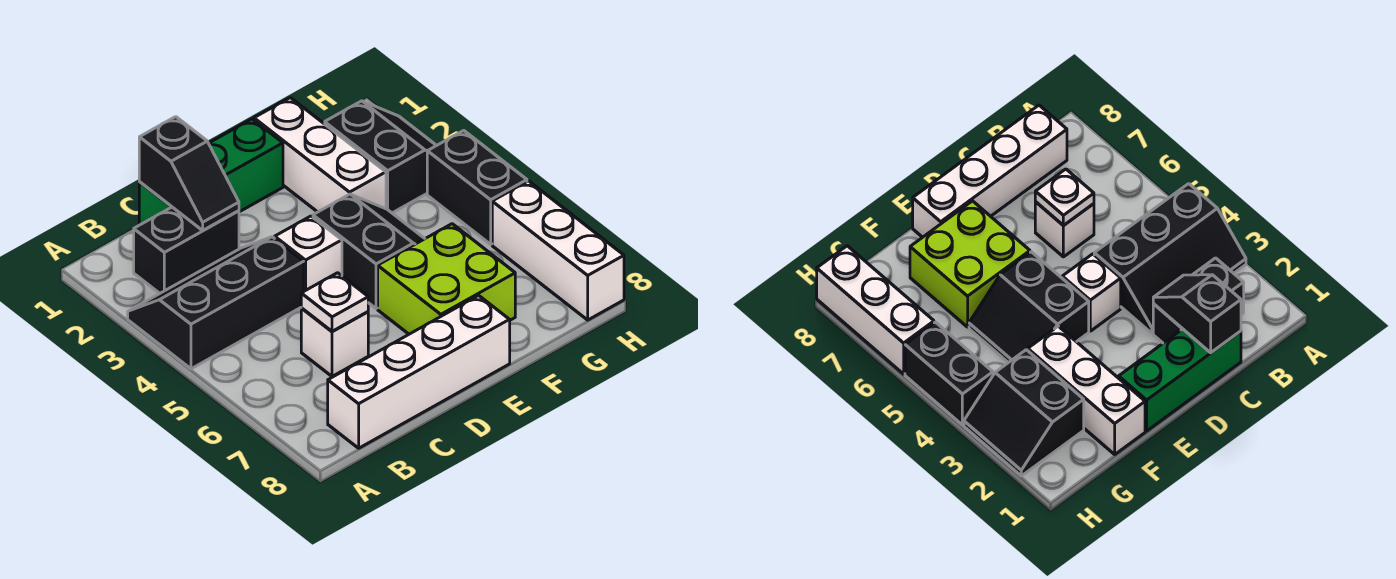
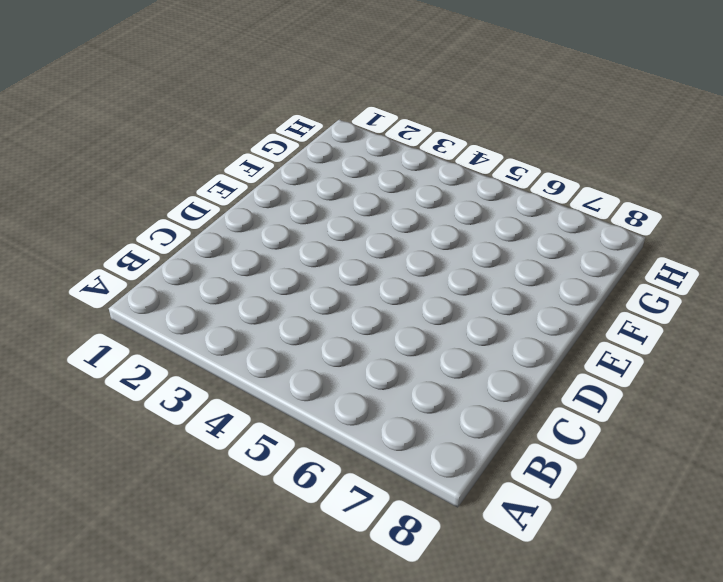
none -> black 2x3 slope [128,237,304,369]
none -> black 1x2 brick [134,207,239,293]
none -> white 1x4 brick [328,295,510,448]

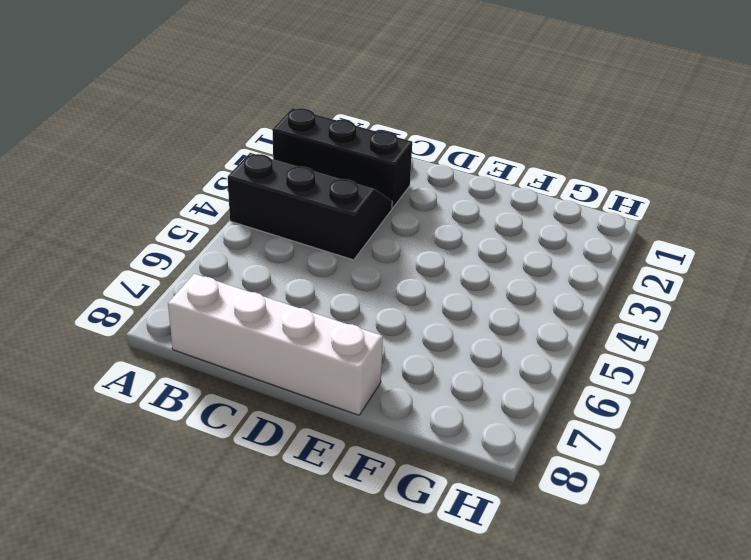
black 1x3 brick [272,108,412,208] -> black 1x2 brick [134,207,239,293]
none -> green 1x3 brick [139,119,283,225]
none -> white 1x1 brick [301,308,368,376]
none -> white 1x1 brick [275,216,342,291]

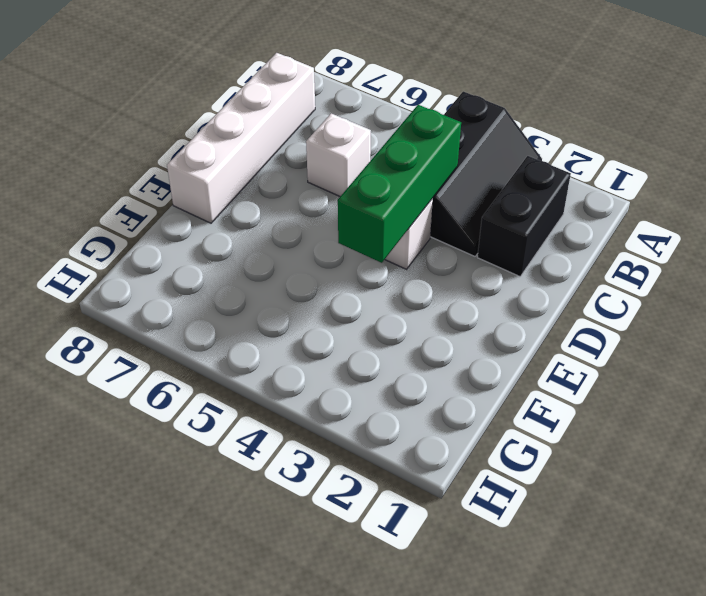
green 1x3 brick [338,105,461,263] -> green 1x3 brick moved to [139,119,283,225]
none -> black 2x2 slope [313,194,425,308]
none -> lime 2x2 brick [378,224,515,334]
none -> white 1x3 brick [254,98,386,212]

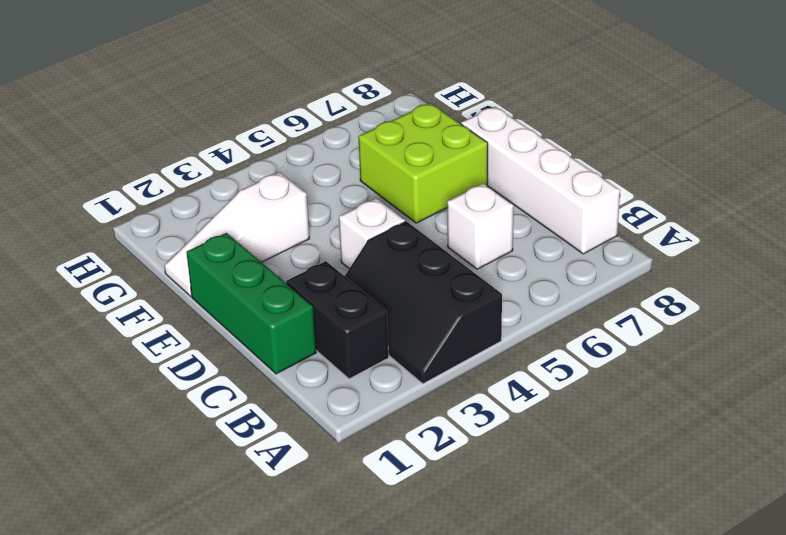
white 1x3 slope [164,172,309,296] -> white 1x3 brick [254,98,386,212]
none -> black 2x2 slope [313,194,425,308]
none -> black 2x2 slope [325,101,437,213]
none -> black 1x2 brick [427,131,527,244]

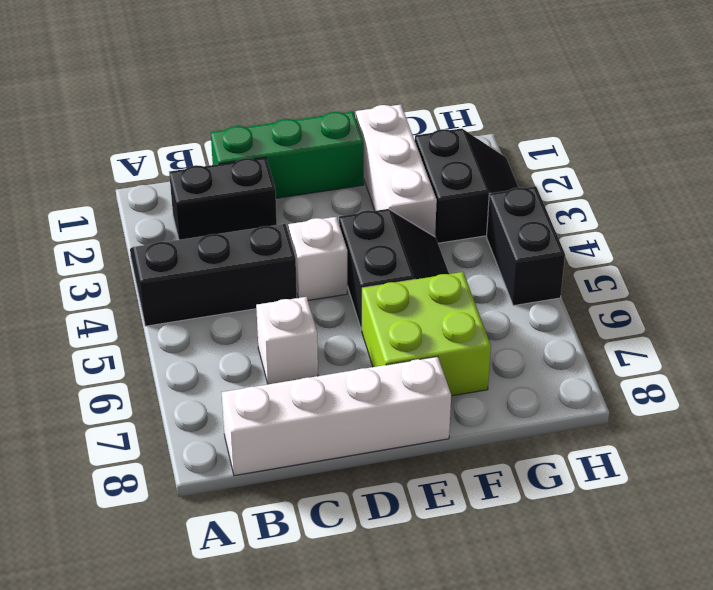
none -> white 1x3 brick [492,181,624,320]
none -> black 1x2 slope [139,117,239,230]
none -> white 1x1 plate [301,273,368,331]

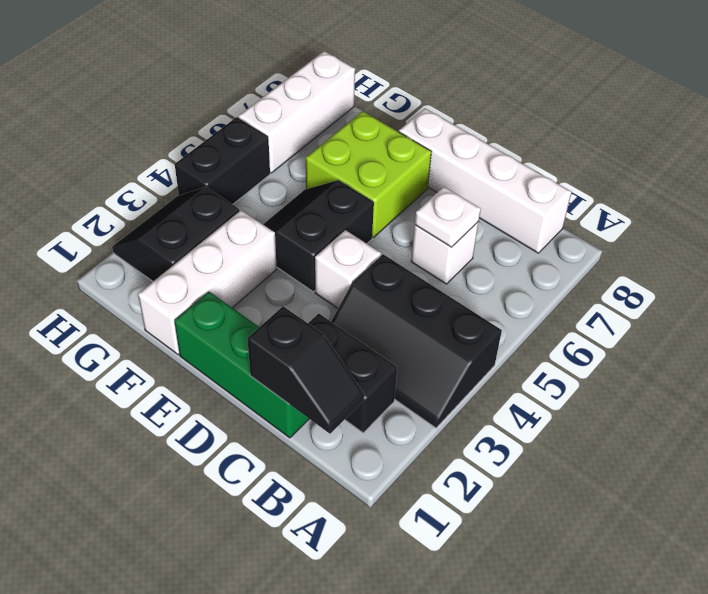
black 1x2 slope [247,306,364,434] -> black 1x2 slope turned to [139,117,239,230]

